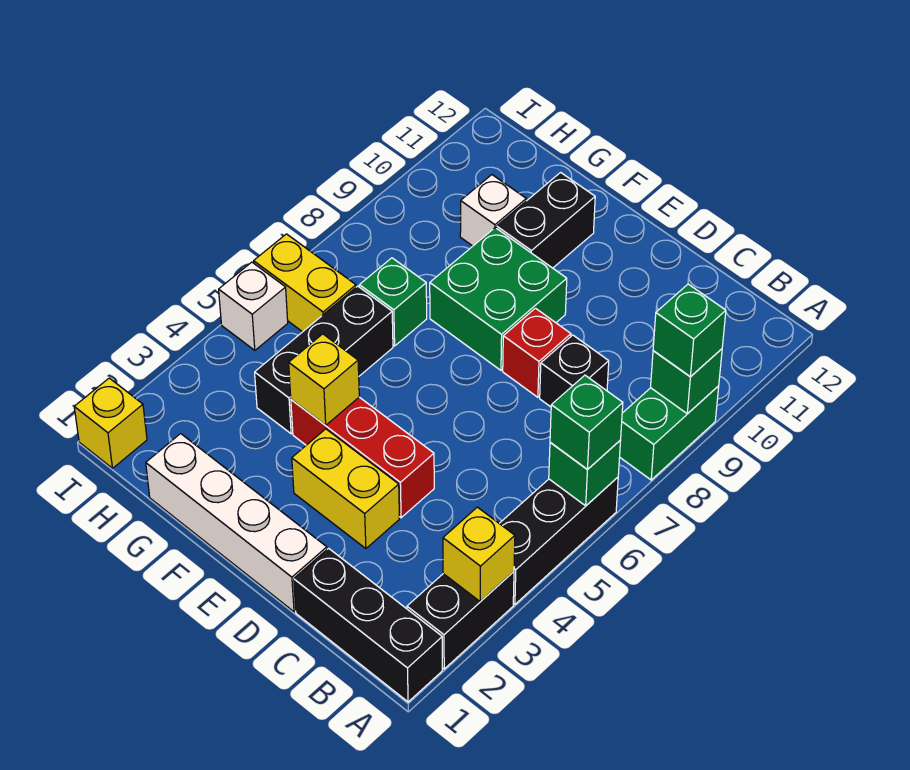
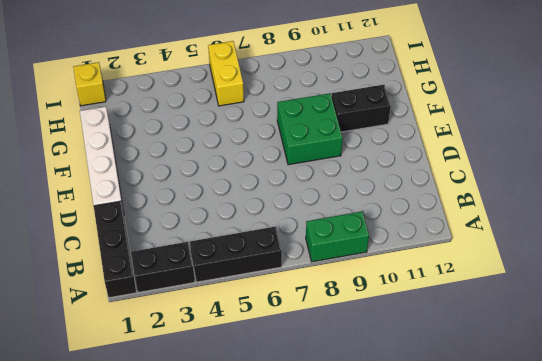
none -> black 1x1 brick [540,335,609,407]
none -> yellow 1x2 brick [292,429,399,549]
none -> red 1x3 brick [291,397,434,518]

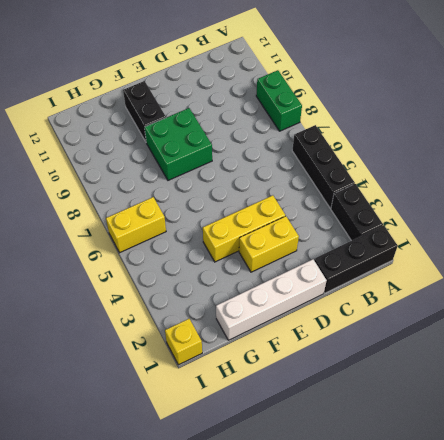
yellow 1x3 brick [203,195,285,262] -> red 1x3 brick [291,397,434,518]
none -> black 1x1 brick [540,335,609,407]
none -> red 1x1 brick [503,308,571,397]
none -> black 1x3 brick [255,286,393,434]

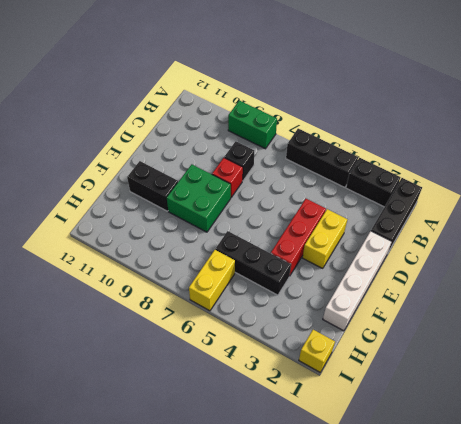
none -> green 1x1 brick [359,258,427,346]
none -> white 1x1 brick [460,175,526,246]
none -> white 1x1 brick [219,262,288,350]

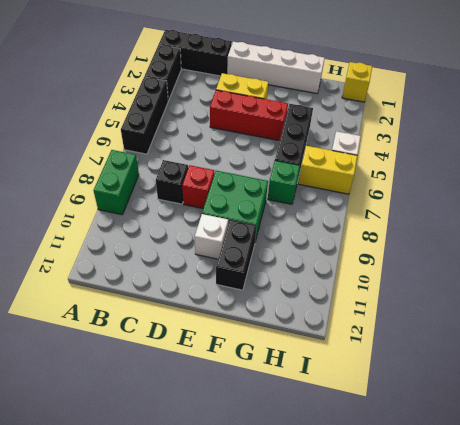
white 1x1 brick [195,214,228,259] -> white 1x1 brick moved to [460,175,526,246]
none -> yellow 1x1 brick [443,507,515,602]
none -> green 1x1 brick [549,440,621,506]
none -> green 1x1 brick [651,349,722,414]

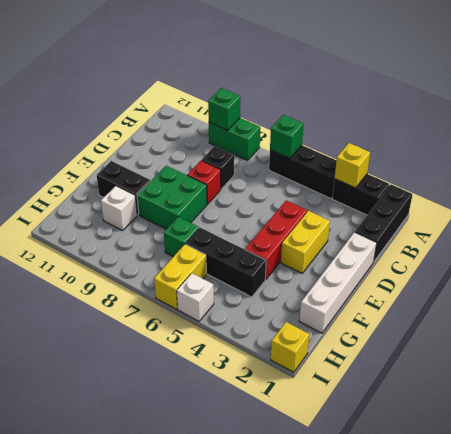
none -> yellow 1x1 brick [289,334,359,425]
none -> green 1x1 brick [550,375,623,470]
none -> green 1x1 brick [653,284,726,377]

